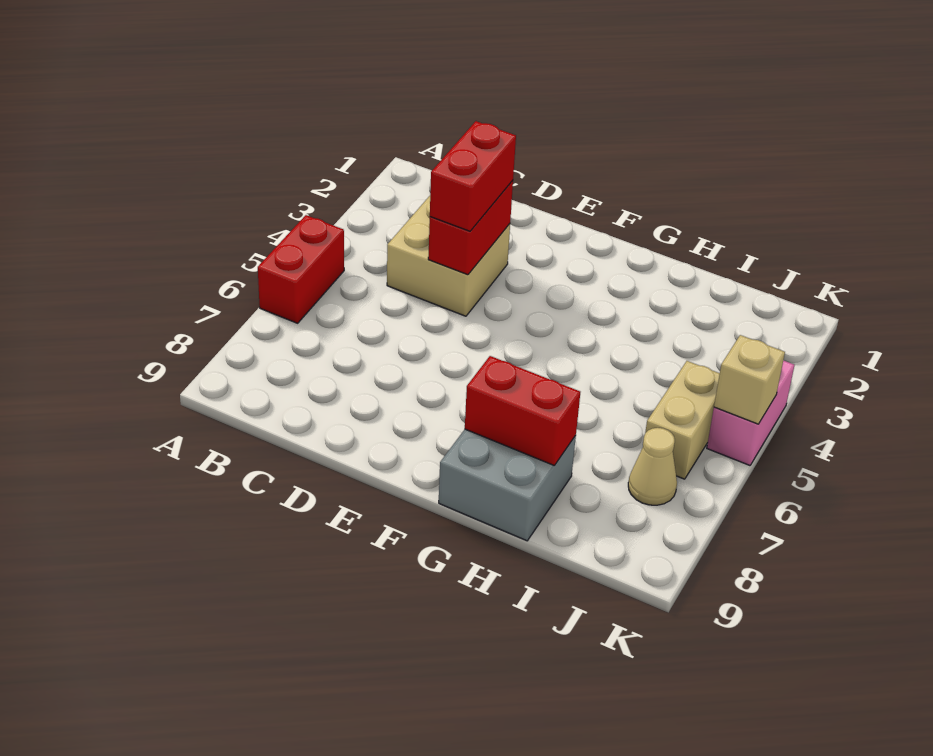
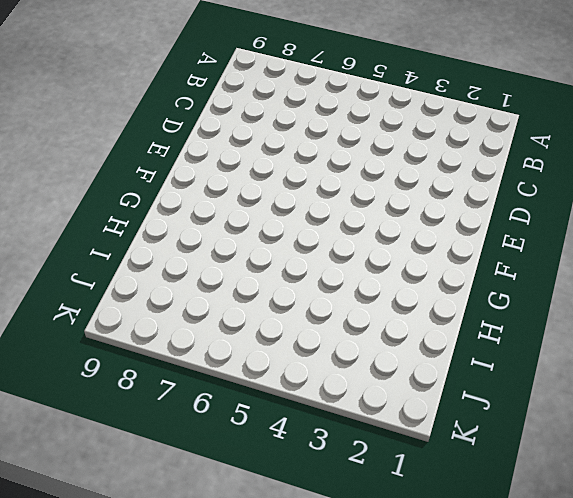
none -> red 1x2 brick [258,215,344,323]
none -> tan 2x2 brick [387,196,510,316]

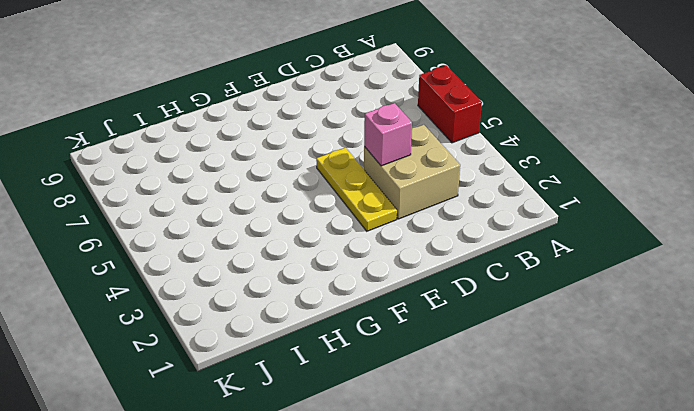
pink 1x1 brick [364,103,412,166] -> red 1x2 brick [428,181,513,275]
yellow 1x3 plate [316,148,397,231] -> none
none -> grey 2x2 brick [439,429,576,541]
none -> tan 1x2 brick [645,361,720,479]

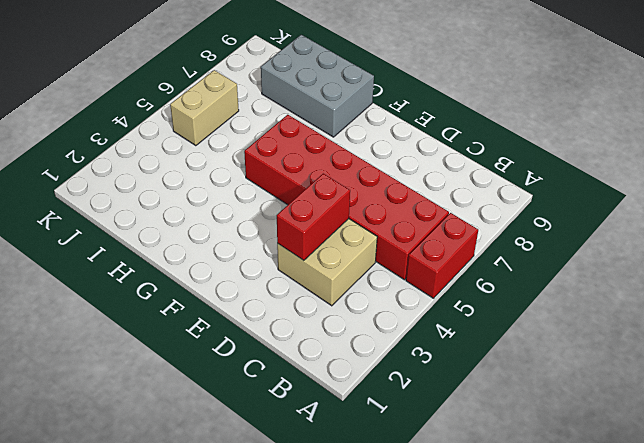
red 2x6 brick [244,115,449,280] -> none
grey 2x3 brick [261,35,374,137] -> grey 2x2 brick [439,429,576,541]
none -> tan 1x1 cone [628,428,677,505]
none -> pink 1x2 brick [707,360,794,465]

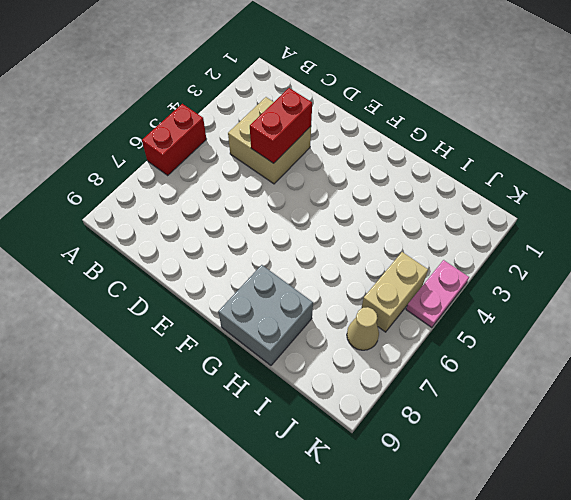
pink 1x2 plate [406,260,469,328] -> pink 1x2 brick [707,360,794,465]
none -> red 1x2 brick [465,356,580,465]
none -> tan 1x1 brick [714,335,785,424]

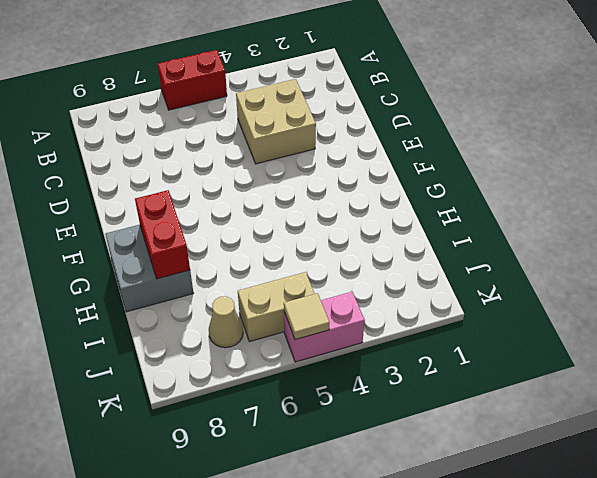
tan 1x1 tile [284,293,329,340] -> tan 1x1 brick [714,335,785,424]
none -> red 1x2 brick [428,181,513,275]
none -> red 1x2 brick [430,121,516,231]

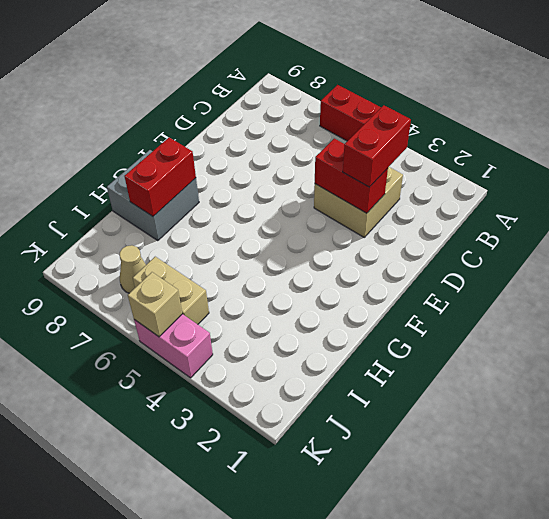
red 1x2 brick [343,105,411,187] -> red 1x2 brick turned to [430,121,516,231]

